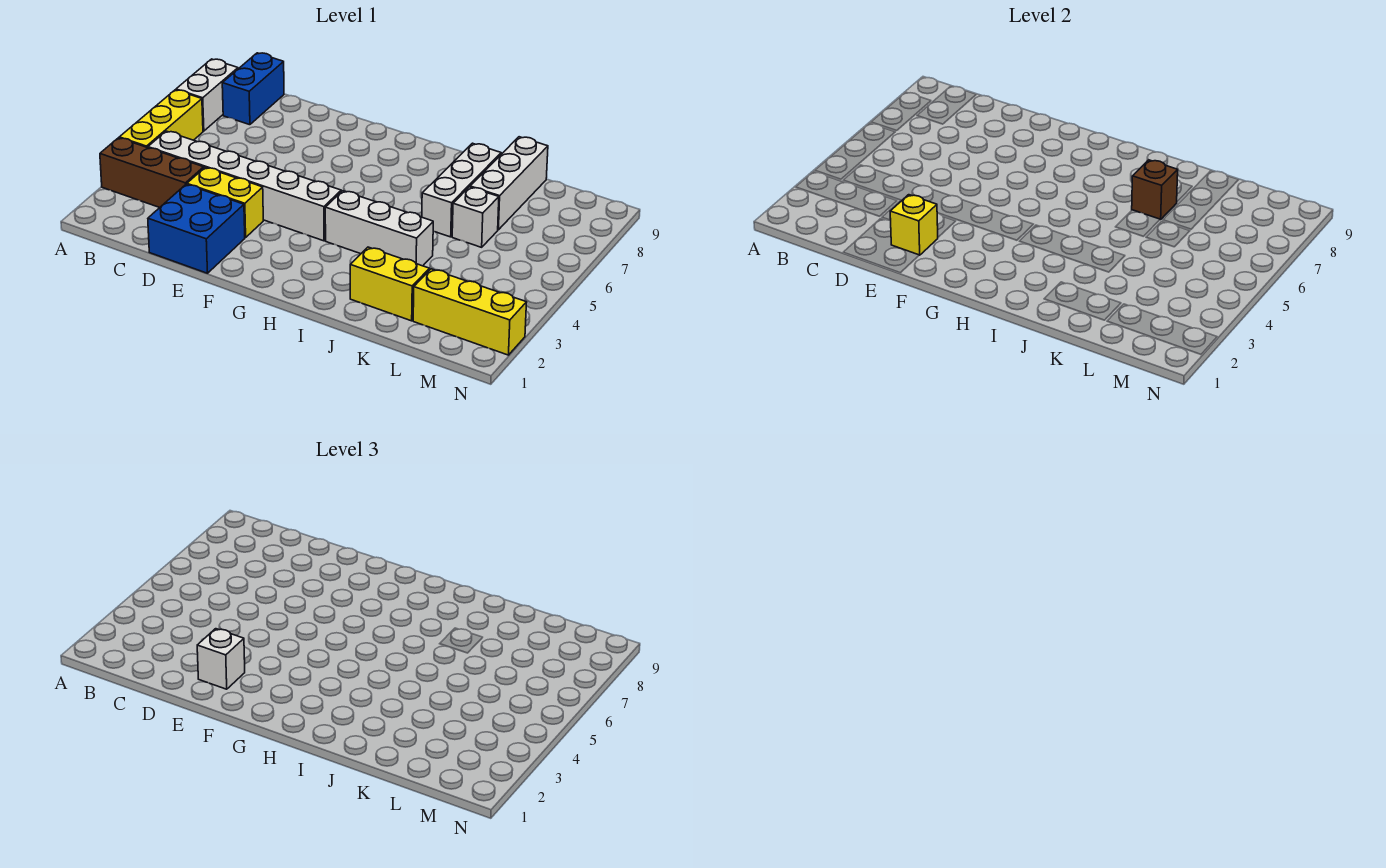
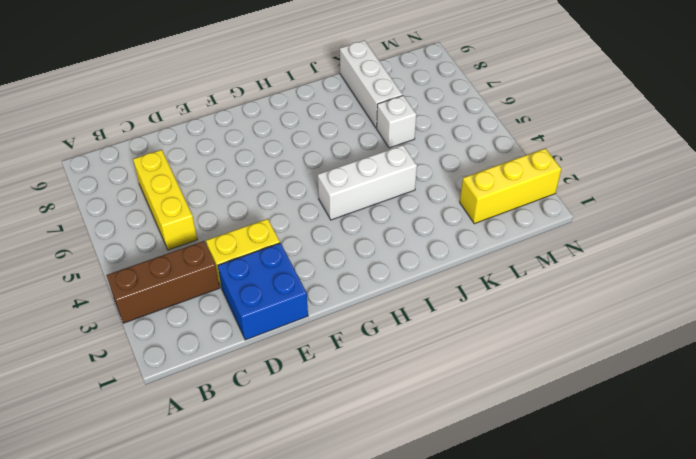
yellow 1x3 brick [133,150,197,250] -> yellow 1x3 brick moved to [119,90,203,148]
none -> white 1x2 brick [176,59,238,131]
none -> white 1x6 brick [148,131,341,241]
none -> blue 1x2 brick [222,53,284,125]

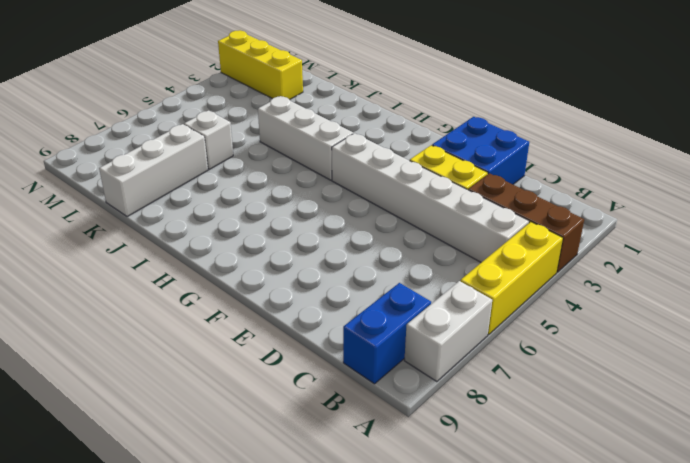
none -> yellow 1x2 brick [350,247,429,321]
none -> white 1x3 brick [422,143,501,237]
none -> yellow 1x1 brick [890,195,938,255]

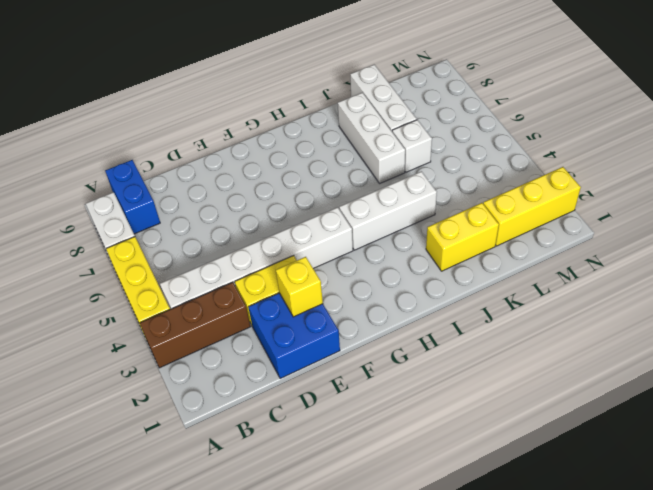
none -> brown 1x1 brick [1132,160,1178,220]
none -> white 1x1 brick [197,629,245,689]

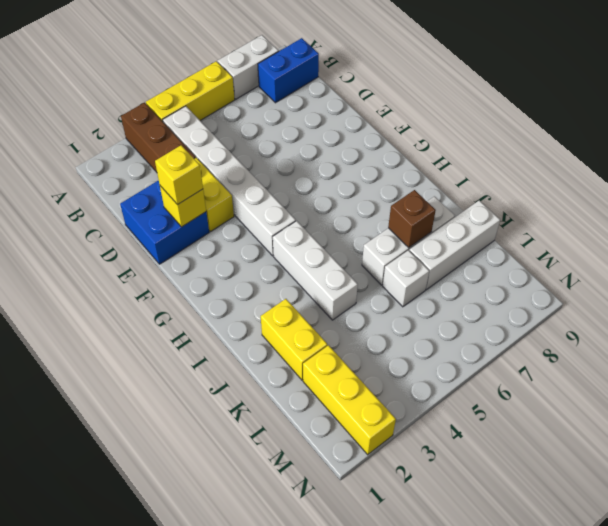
yellow 1x1 brick [155,145,203,205] -> white 1x1 brick [197,629,245,689]

